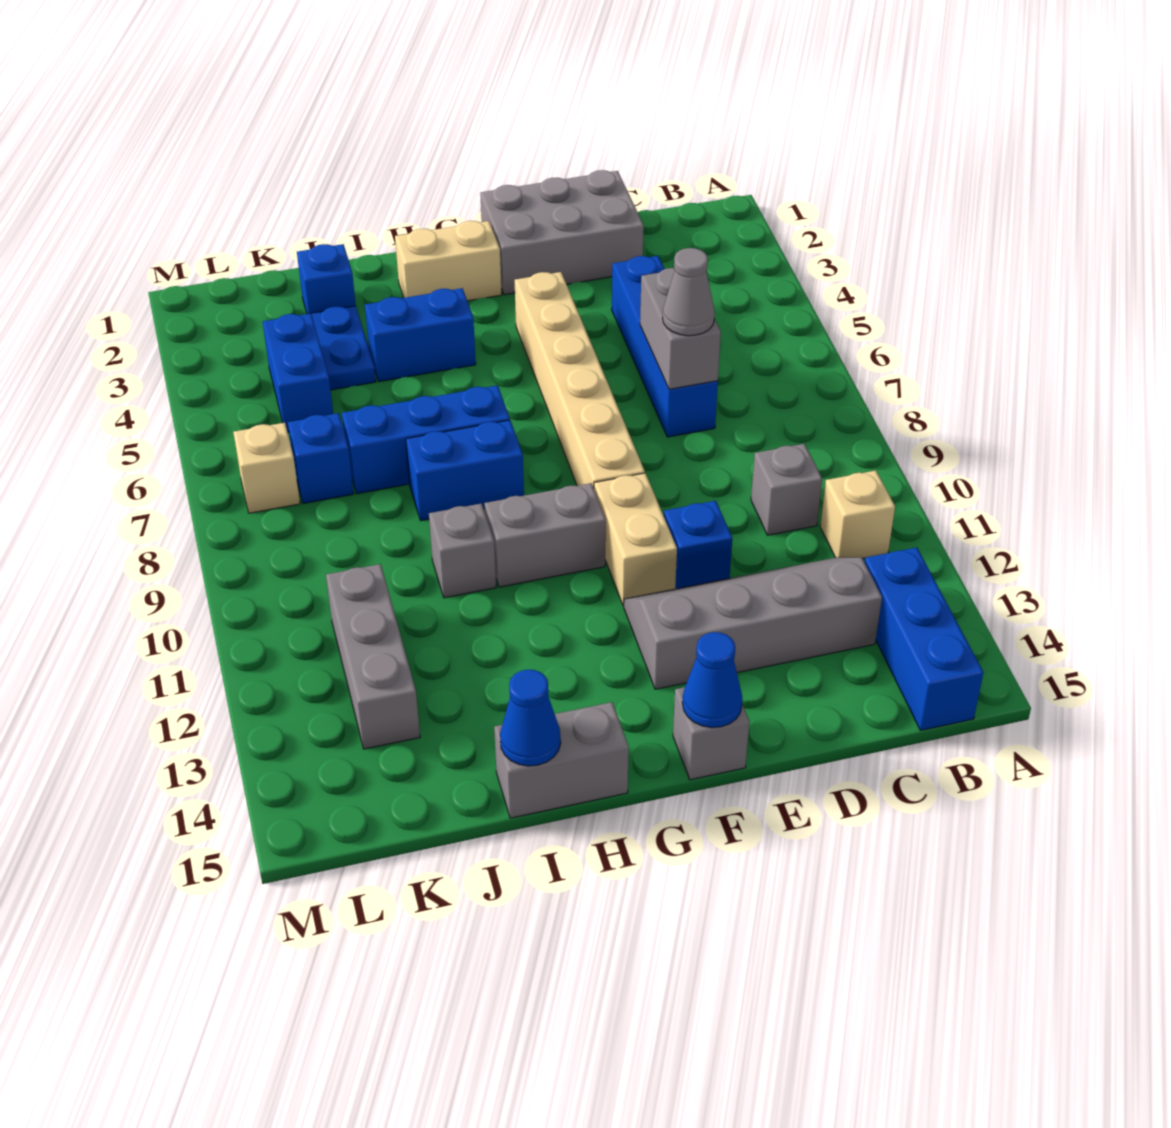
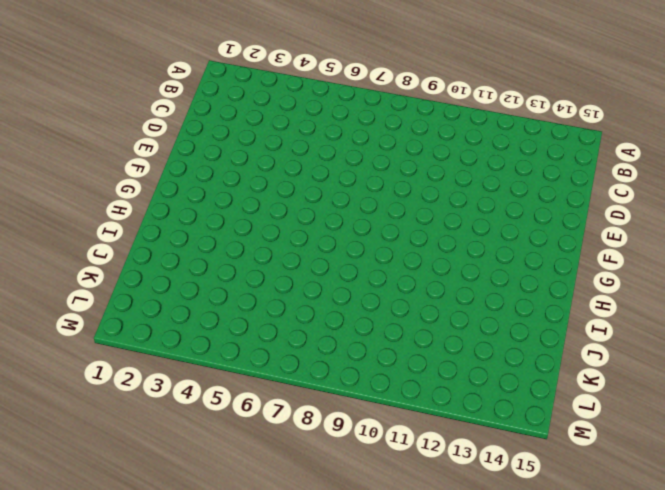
none -> tan 1x1 brick [820,470,895,558]
none -> blue 1x3 brick [865,548,983,730]
none -> grey 1x1 brick [751,444,822,535]

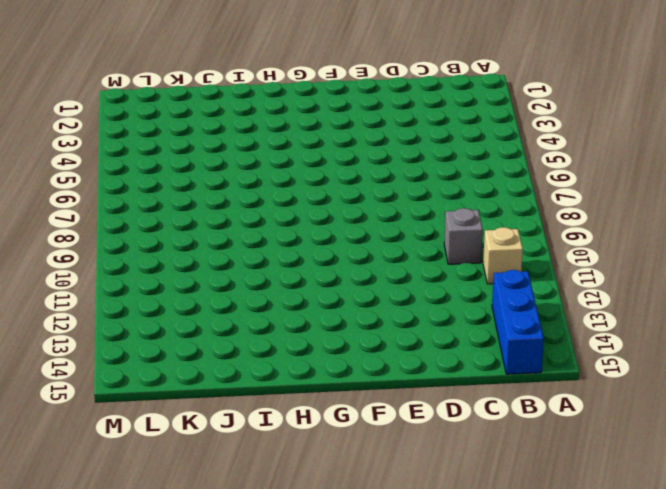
none -> grey 2x4 slope [624,557,882,689]
none -> grey 2x3 brick [480,170,644,295]
none -> blue 1x4 brick [612,256,718,437]

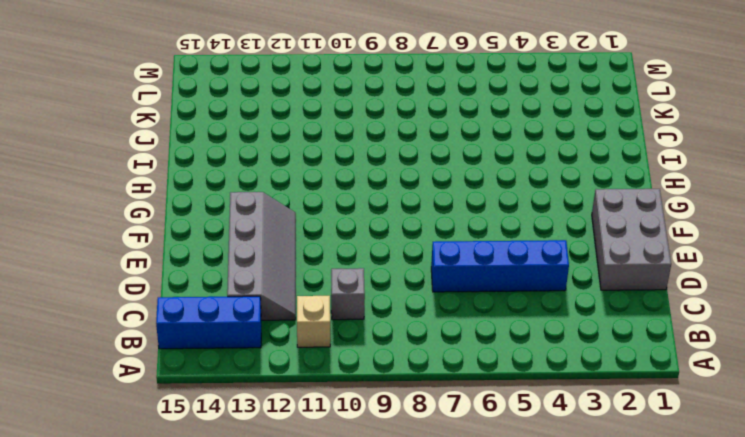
none -> blue 1x1 brick [664,501,732,589]
none -> tan 1x6 brick [515,272,645,488]
none -> tan 1x2 brick [594,473,677,606]

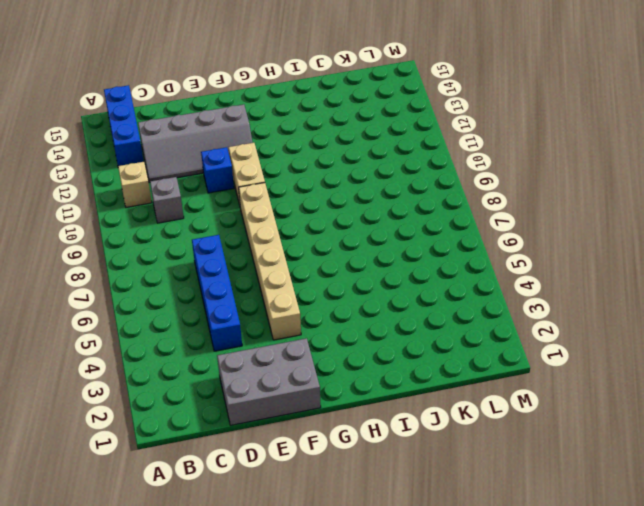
none -> grey 1x1 brick [673,687,750,780]
none -> tan 1x2 brick [395,221,502,301]
none -> grey 1x2 brick [484,483,606,587]

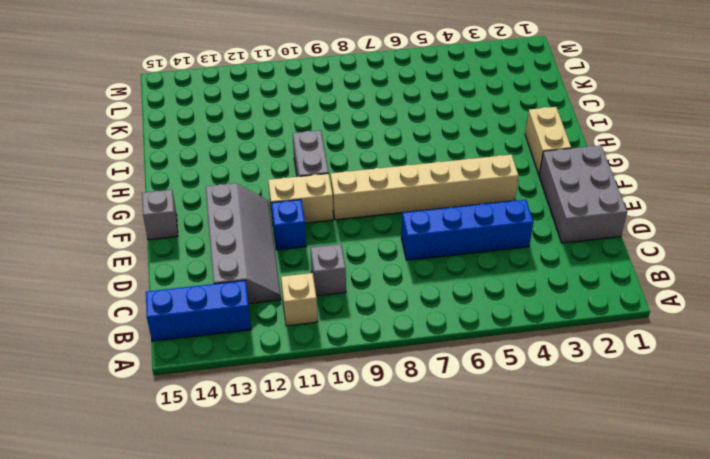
none -> blue 1x2 brick [365,288,476,382]
none -> blue 1x3 brick [342,385,510,494]
none -> blue 1x2 brick [406,420,524,521]

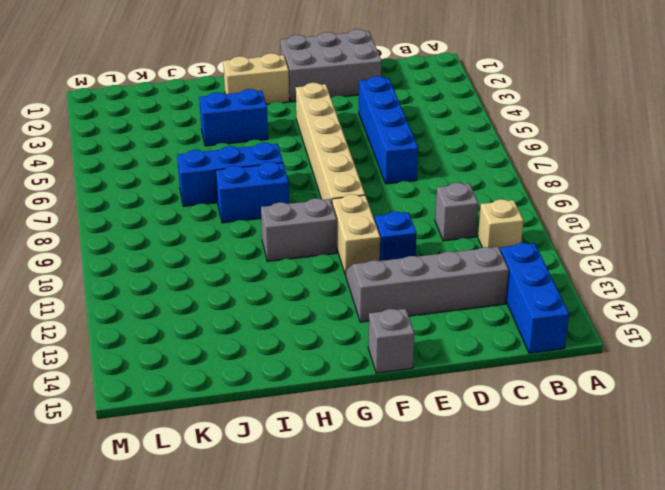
none -> grey 1x2 brick [494,702,629,818]
none -> grey 1x1 brick [429,503,496,598]
none -> blue 1x1 brick [297,244,356,314]

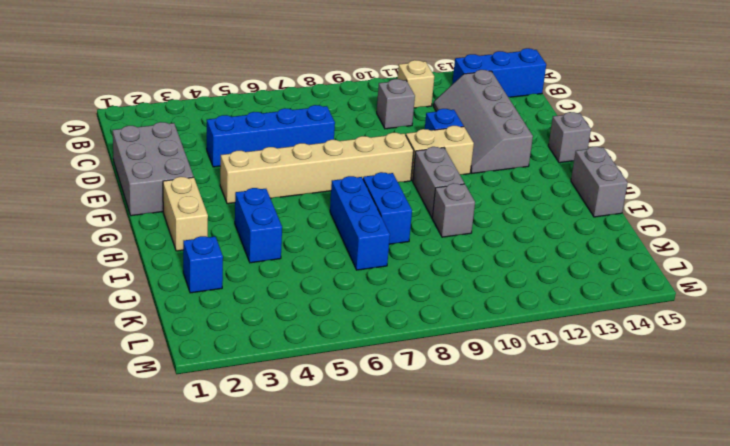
none -> blue 1x2 plate [311,306,376,390]
none -> blue 1x2 brick [263,313,333,432]
none -> blue 1x1 brick [288,413,354,503]

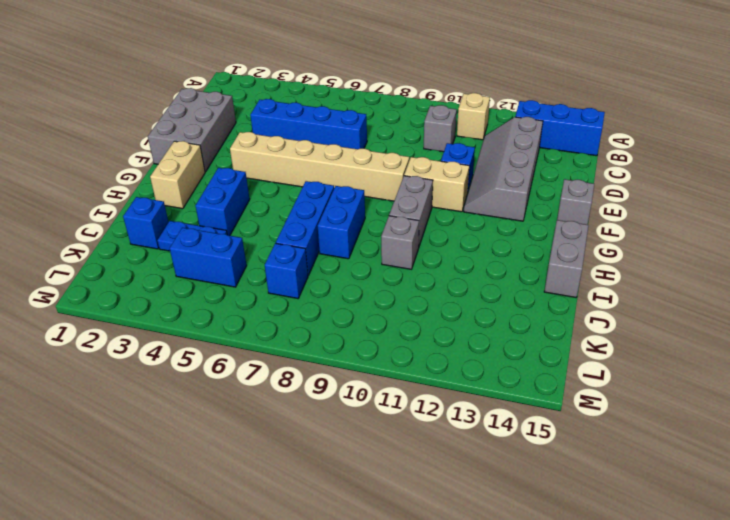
none -> grey 1x3 brick [326,564,420,749]
none -> tan 1x1 brick [233,423,300,513]
none -> grey 1x2 brick [640,268,721,389]

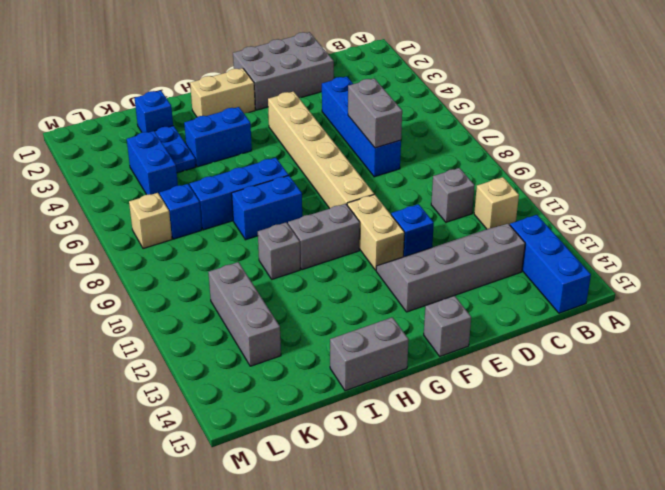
none -> blue 1x1 cone [682,632,742,728]
none -> blue 1x1 cone [500,670,561,766]
none -> grey 1x1 cone [663,248,715,336]

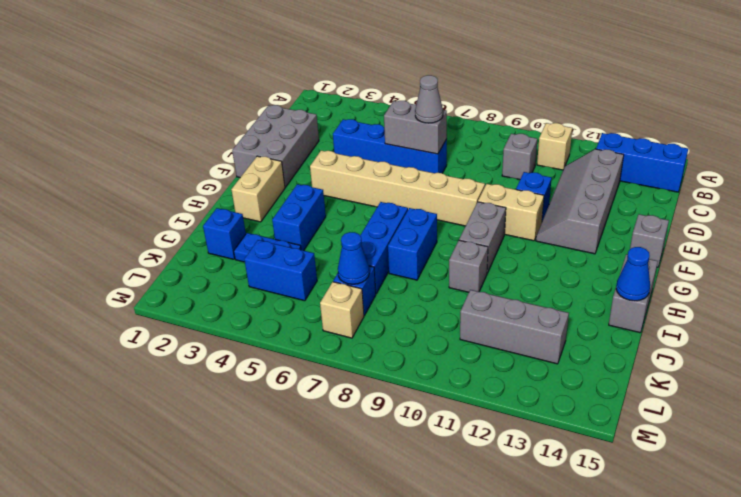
blue 1x1 cone [338,232,369,284] -> blue 1x1 cone moved to [682,632,742,728]

